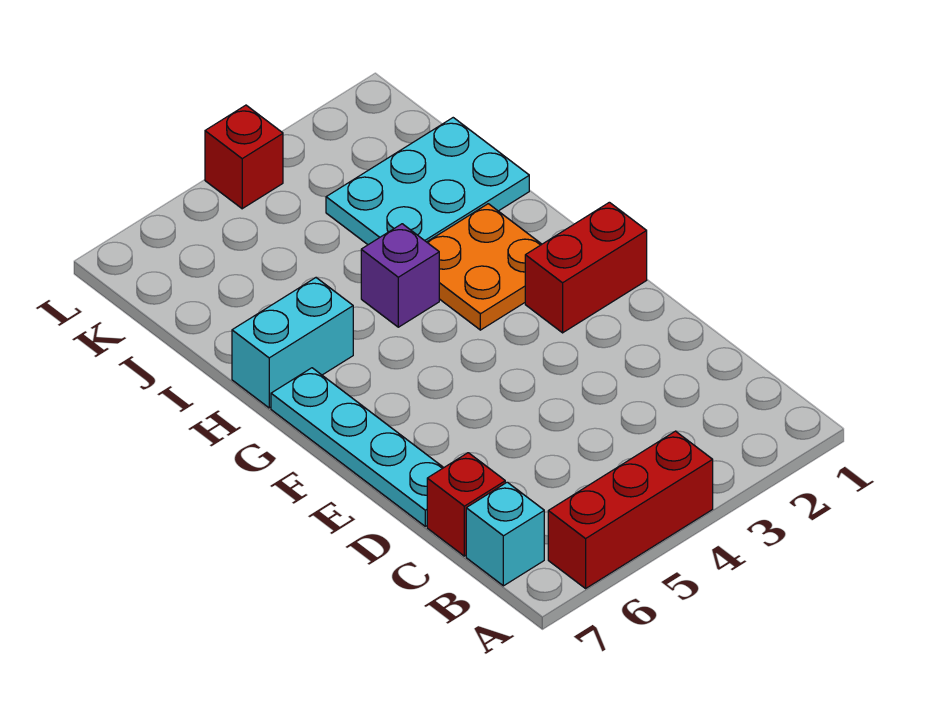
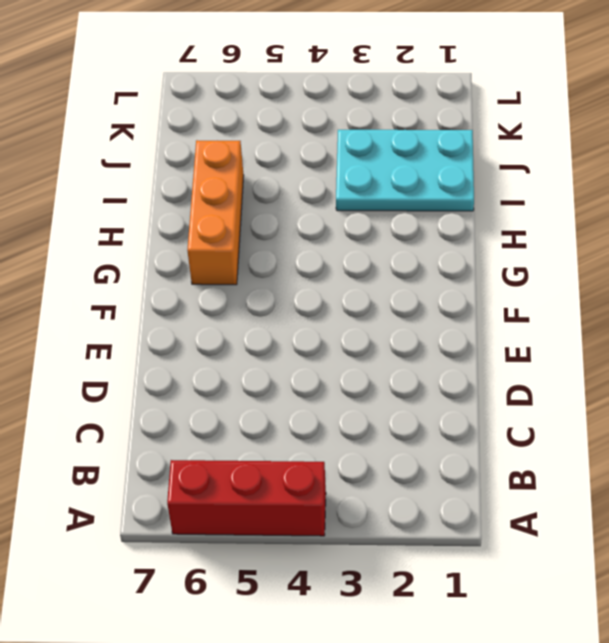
orange 1x3 brick [187,140,244,285] -> cyan 1x2 brick [232,278,353,408]
none -> cyan 1x1 brick [466,482,544,586]
none -> red 1x1 brick [427,453,505,556]

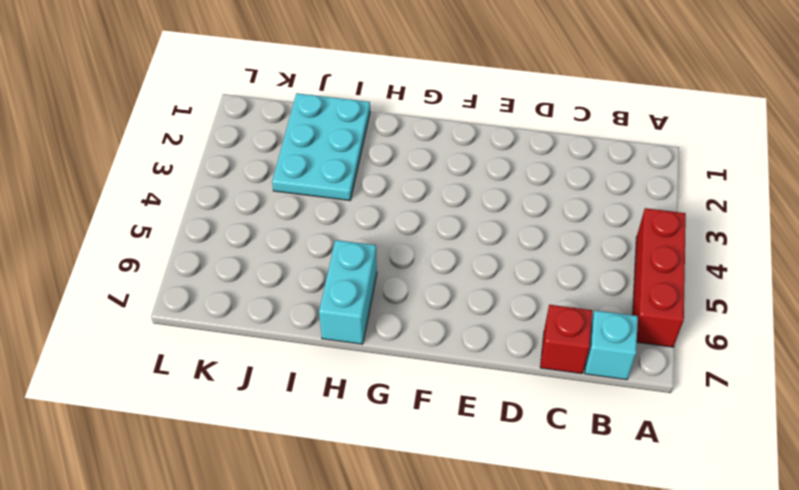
none -> cyan 1x4 plate [271,368,444,526]
none -> red 1x2 brick [525,202,647,333]

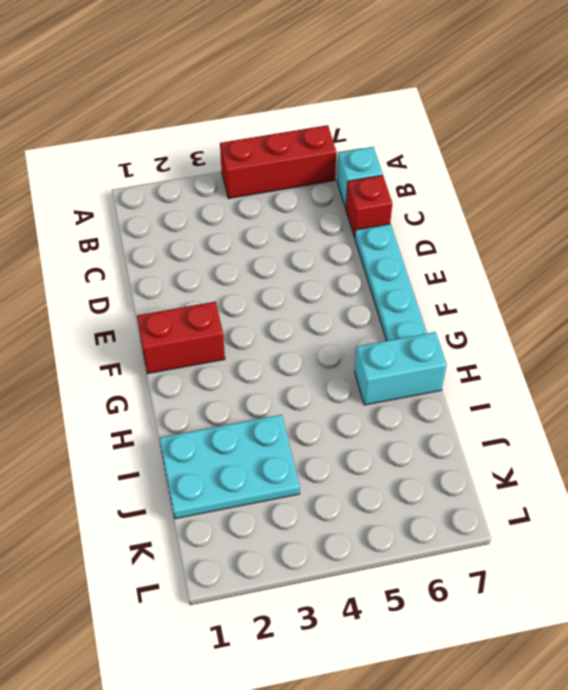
none -> orange 2x2 plate [427,204,542,330]
none -> purple 1x1 brick [361,224,439,327]

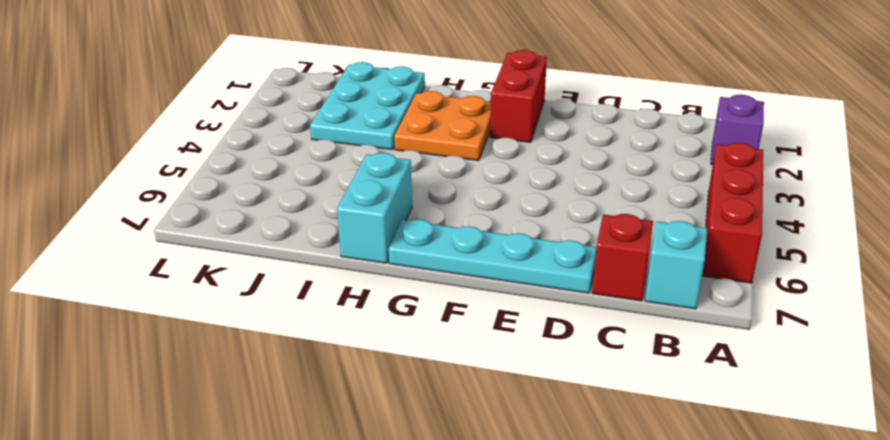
purple 1x1 brick [711,95,764,165] -> purple 1x1 brick moved to [361,224,439,327]
none -> red 1x1 brick [205,105,283,209]

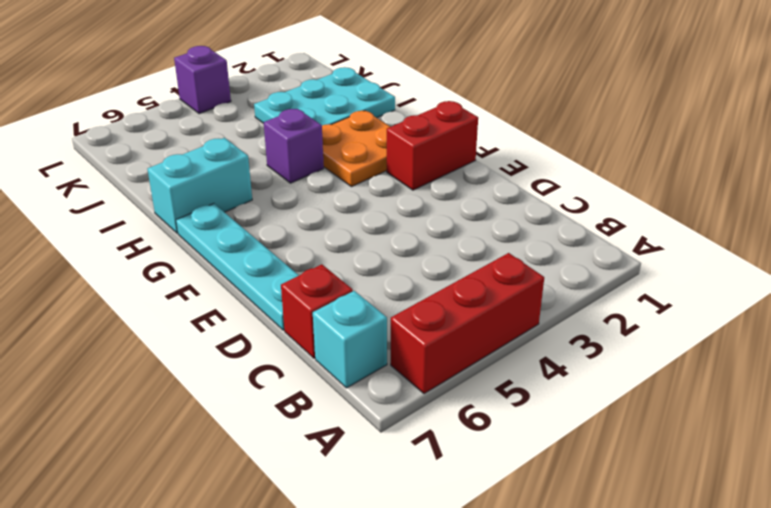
purple 1x1 brick [174,46,231,114] -> red 1x1 brick [205,105,283,209]

